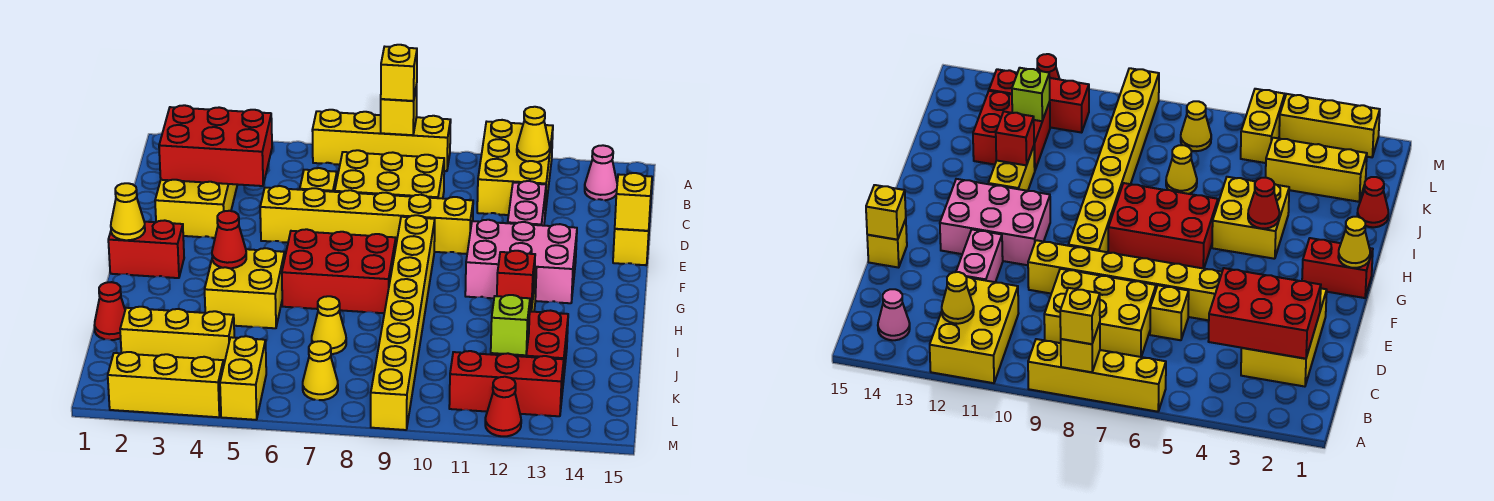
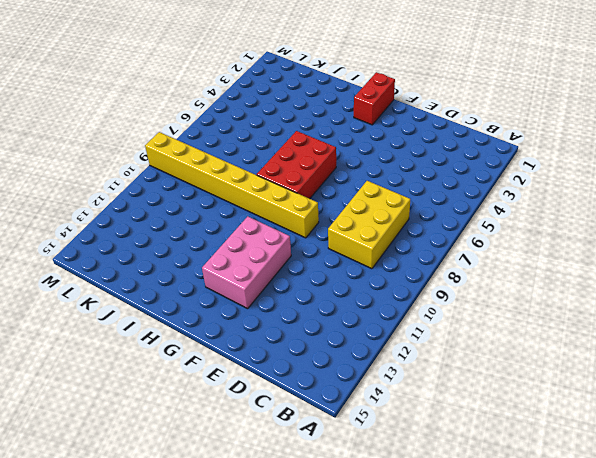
none -> yellow 1x4 brick [312,110,451,171]
none -> yellow 2x3 brick [477,120,553,215]
none -> pink 1x1 cone [585,145,617,200]
none -> yellow 2x3 brick [155,180,237,238]

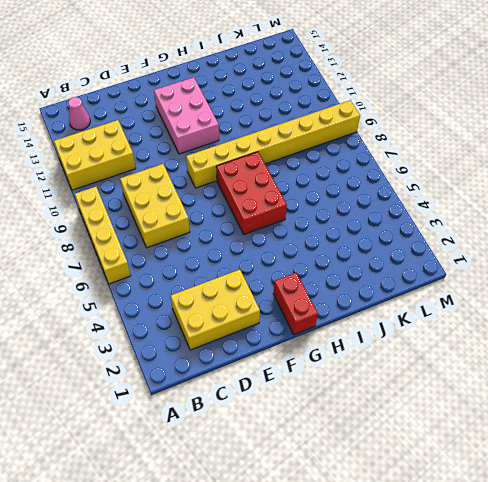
none -> yellow 1x1 brick [300,168,337,192]
none -> pink 1x2 brick [508,181,546,226]
none -> yellow 1x6 brick [260,186,473,254]
none -> yellow 1x1 brick [613,221,650,265]

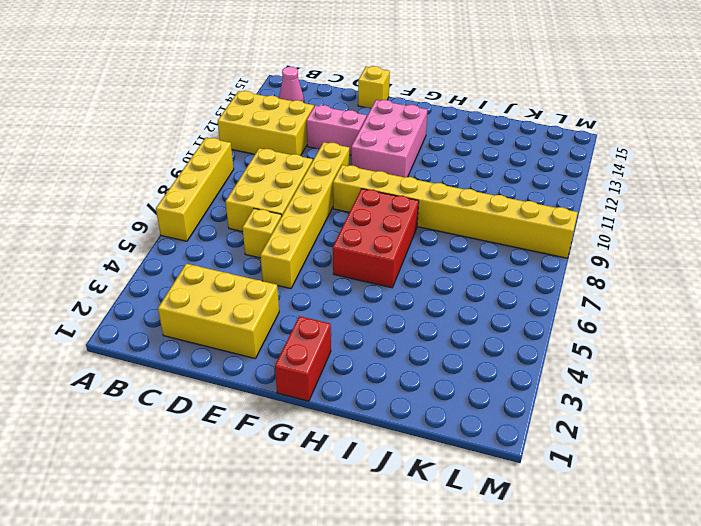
none -> yellow 2x2 brick [205,248,285,328]
none -> yellow 1x2 brick [988,146,1035,191]
none -> red 1x1 cone [94,282,125,340]
none -> yellow 1x1 cone [312,296,346,354]

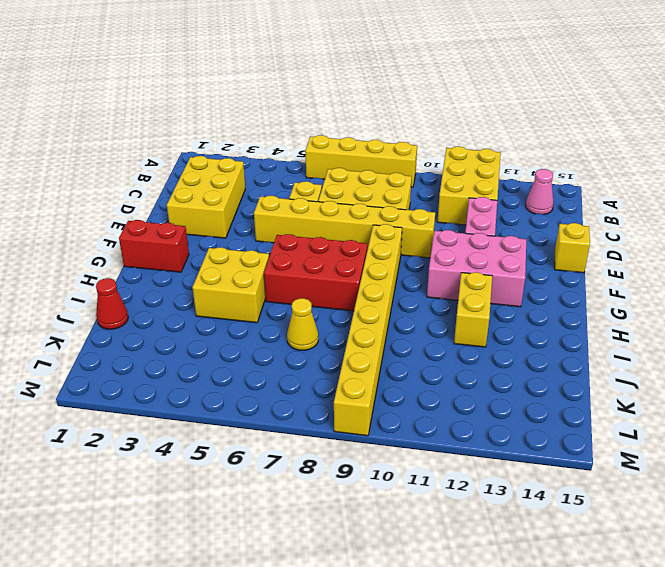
none -> red 2x2 brick [491,311,568,392]
none -> yellow 1x3 brick [120,307,234,366]
none -> yellow 1x2 brick [220,336,266,420]
none -> yellow 1x1 cone [303,341,338,400]

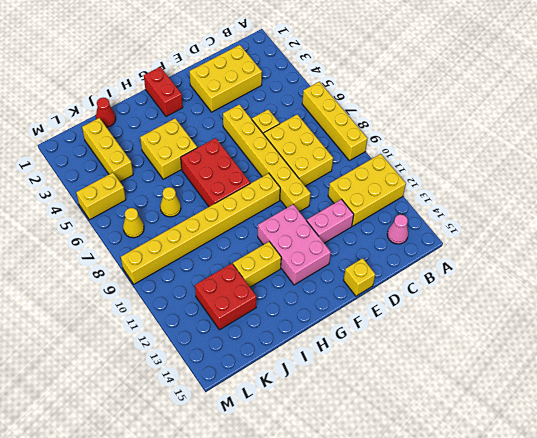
none -> red 1x3 brick [449,351,564,416]
none -> yellow 1x3 brick [108,352,224,417]
none -> red 1x1 cone [485,377,521,436]
none -> yellow 1x1 brick [381,85,417,135]

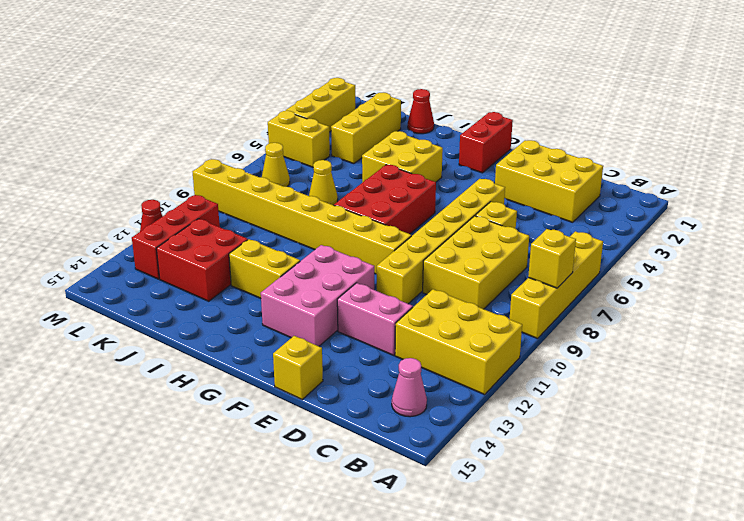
none -> yellow 1x1 cone [517,107,550,162]
none -> red 2x3 brick [159,105,272,186]
none -> yellow 1x1 brick [615,173,652,231]
none -> yellow 1x1 cone [111,183,145,240]

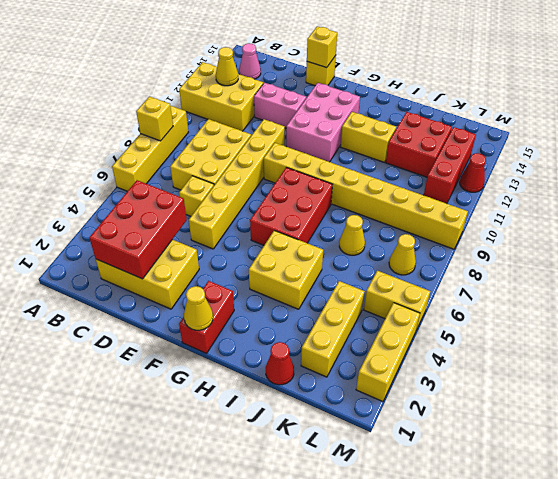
none -> red 1x1 cone [212,211,246,268]
none -> red 1x1 brick [497,251,535,310]
none -> lime 1x1 brick [491,295,530,355]
none -> yellow 1x1 brick [381,45,417,101]

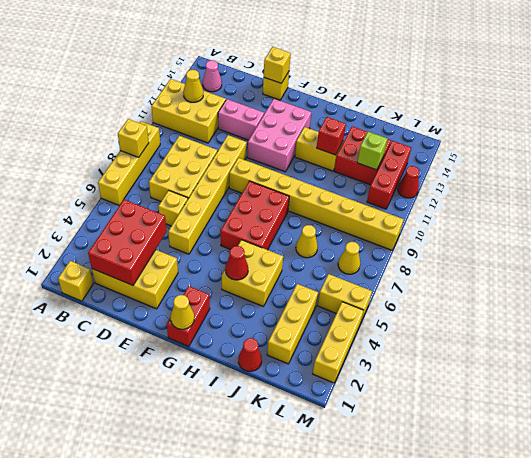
yellow 1x1 brick [58,261,93,301] -> yellow 1x1 brick moved to [381,45,417,101]

